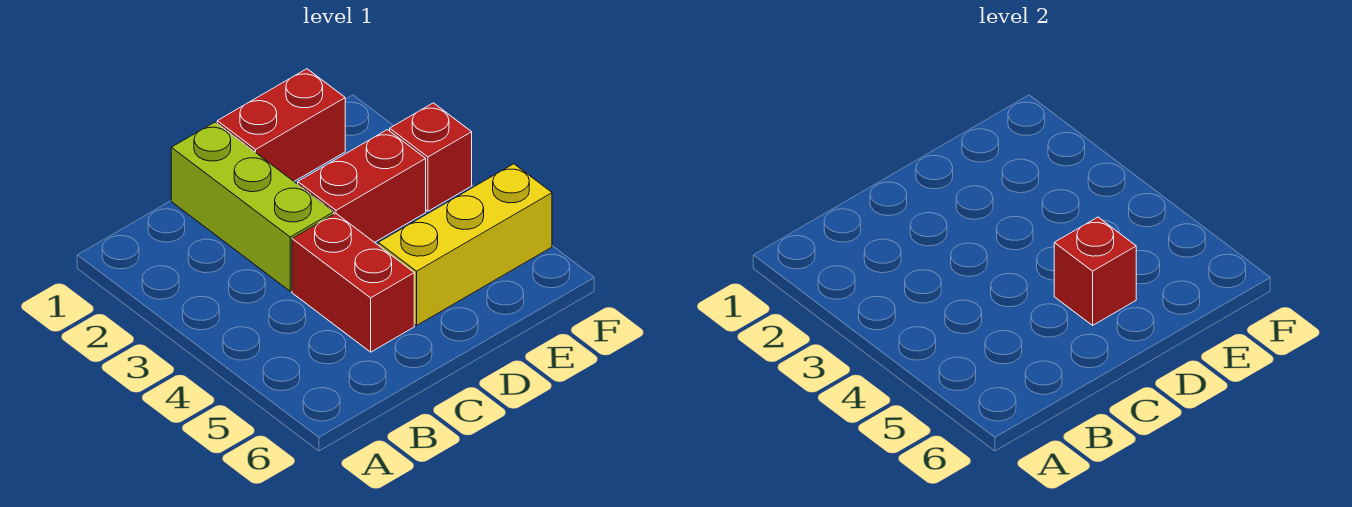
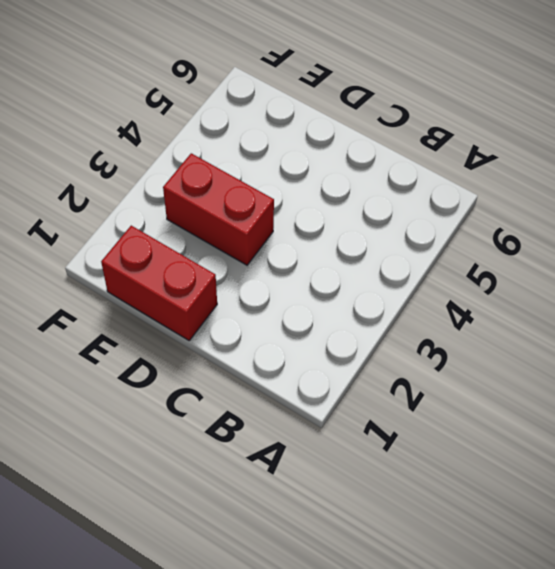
none -> lime 1x3 brick [171,122,334,291]
none -> red 1x2 brick [292,213,414,352]

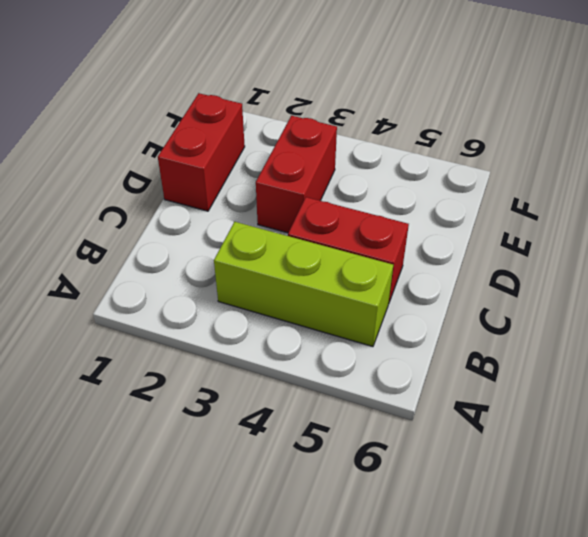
lime 1x3 brick [214,222,393,347] -> lime 1x3 brick moved to [171,122,334,291]
none -> yellow 1x3 brick [378,164,552,325]
none -> red 1x1 brick [390,103,472,211]

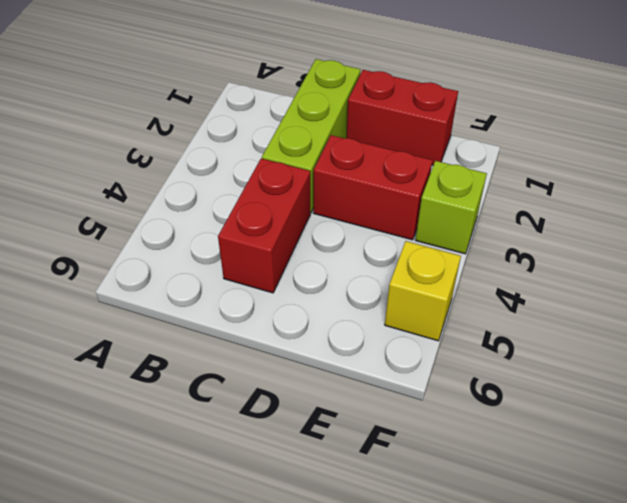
lime 1x1 brick [415,161,487,254] -> red 1x1 brick [390,103,472,211]
yellow 1x1 brick [385,241,461,341] -> yellow 1x3 brick [378,164,552,325]
none -> red 1x1 brick [1054,217,1136,325]

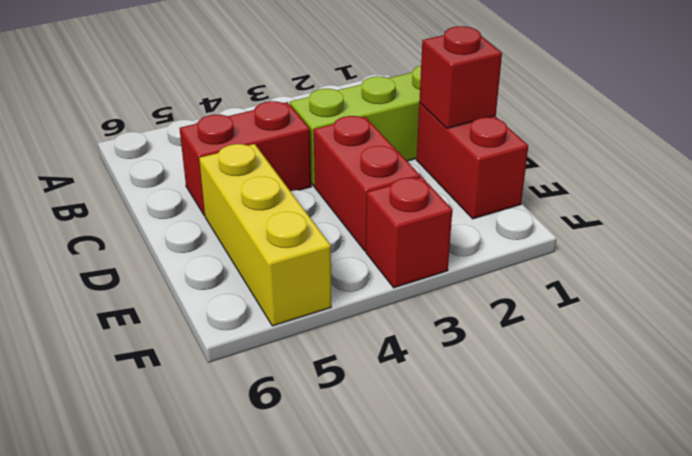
red 1x1 brick [419,26,502,128] -> red 1x1 brick moved to [1054,217,1136,325]

